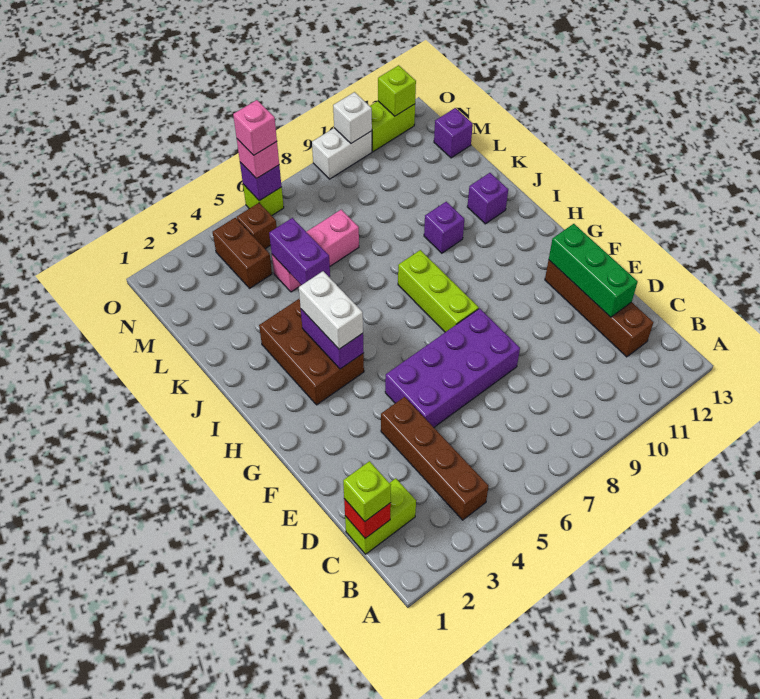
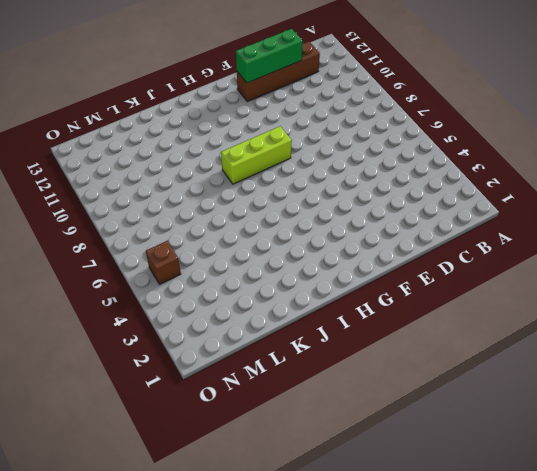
none -> brown 1x4 brick [381,397,489,520]
none -> lime 1x2 brick [345,478,416,554]
none -> purple 2x4 brick [385,308,520,427]

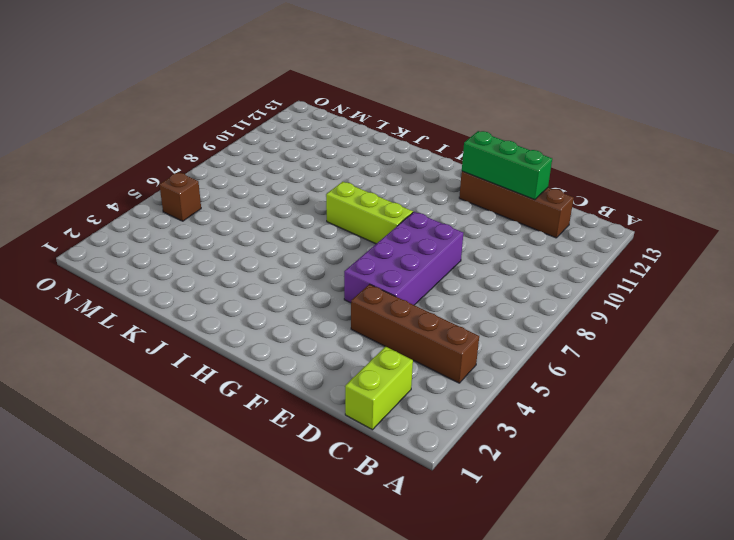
none -> brown 2x3 brick [259,298,364,405]
none -> purple 1x1 brick [424,202,464,253]
none -> purple 1x1 brick [467,173,508,224]

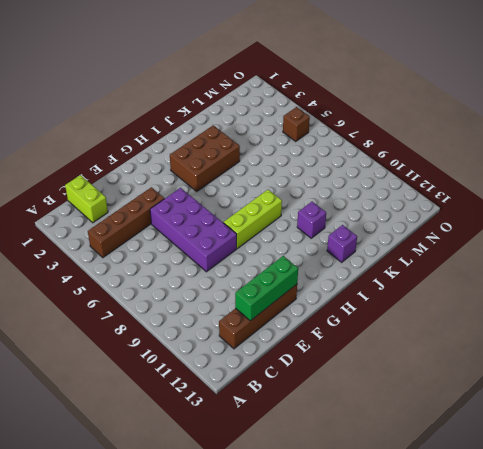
none -> pink 1x3 brick [272,210,359,292]
none -> brown 1x2 brick [213,218,272,288]
none -> purple 1x1 brick [434,108,473,158]

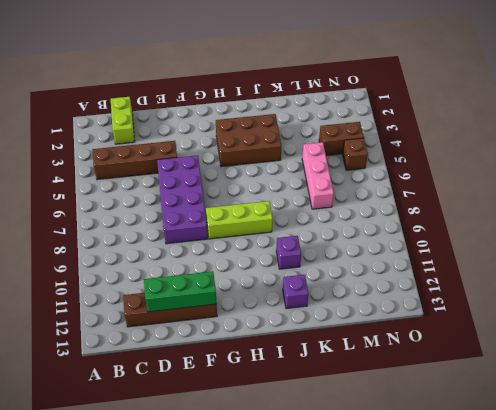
none -> purple 1x1 brick [434,108,473,158]
none -> lime 1x1 brick [243,184,284,216]
none -> white 1x2 brick [312,128,372,179]

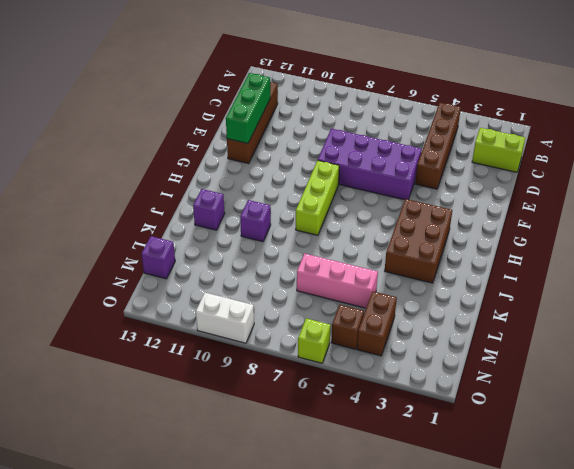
none -> lime 1x2 brick [370,101,415,152]
none -> red 1x1 brick [344,499,391,538]
none -> purple 1x2 brick [301,309,364,369]

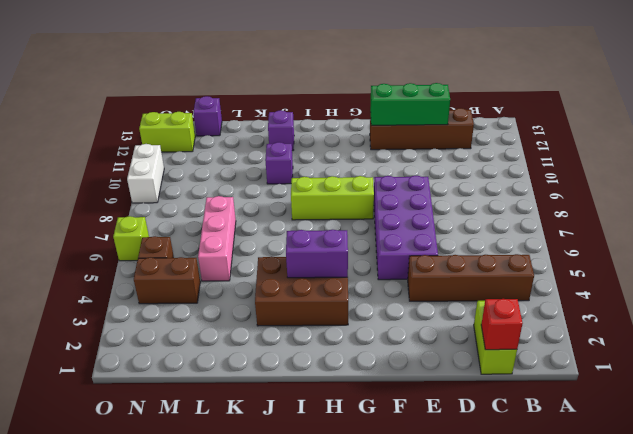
lime 1x2 brick [139,112,195,152] -> lime 1x2 brick turned to [370,101,415,152]
none -> purple 1x2 brick [269,218,330,285]
none -> purple 1x1 brick [240,162,282,201]
none -> white 1x1 brick [333,92,372,143]

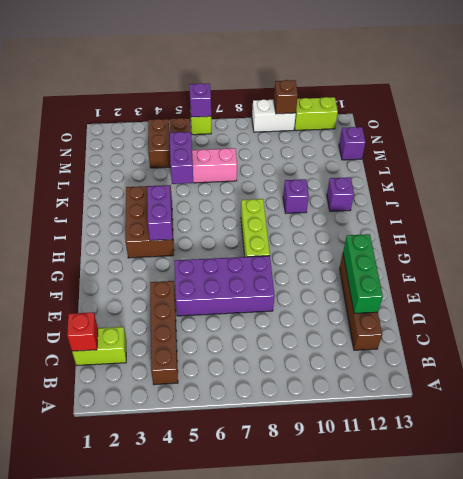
brown 1x1 brick [274,80,298,114] -> white 1x1 brick [333,92,372,143]
none -> lime 1x1 brick [378,65,416,116]
none -> lime 1x1 brick [343,461,391,521]
none -> white 1x2 brick [299,271,363,349]

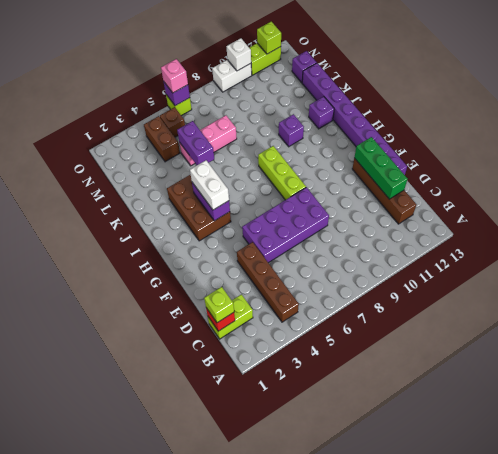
purple 1x8 brick [302,63,407,175] -> none
none -> pink 1x1 brick [233,100,277,155]

